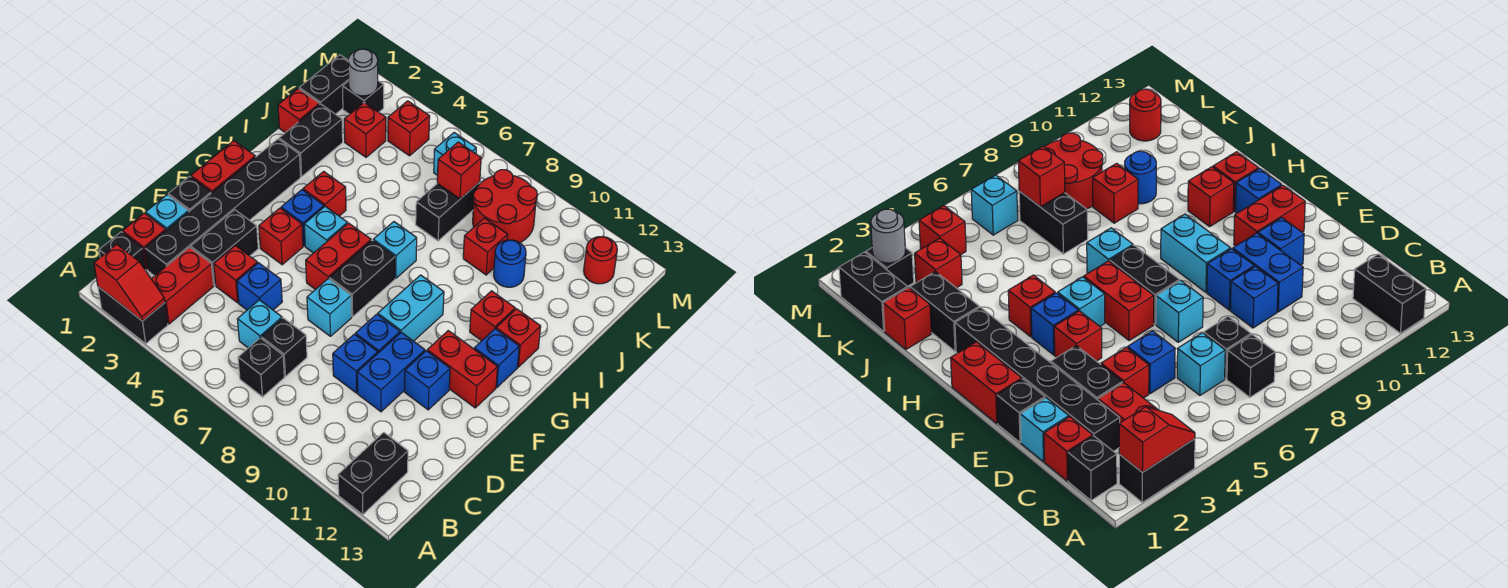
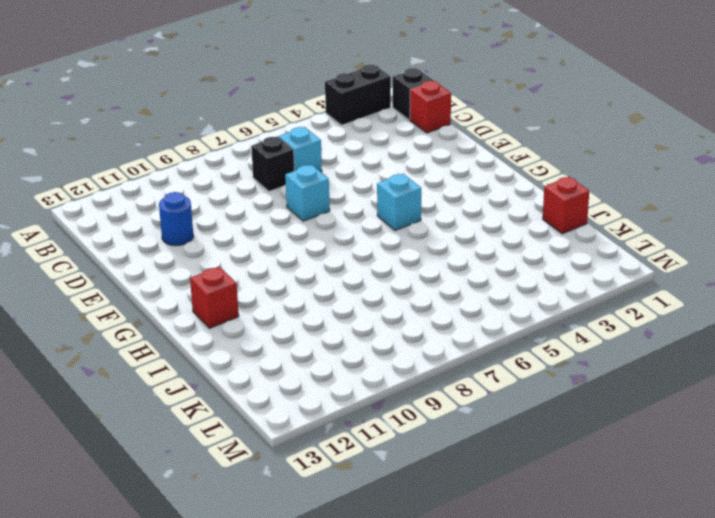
blue 1x1 round brick [159,192,193,246] -> blue 1x1 round brick moved to [494,240,526,287]
none -> black 1x2 brick [338,432,408,514]
none -> red 1x2 brick [152,247,214,324]
none -> black 1x1 brick [238,338,284,397]
none -> black 1x6 brick [145,139,301,276]

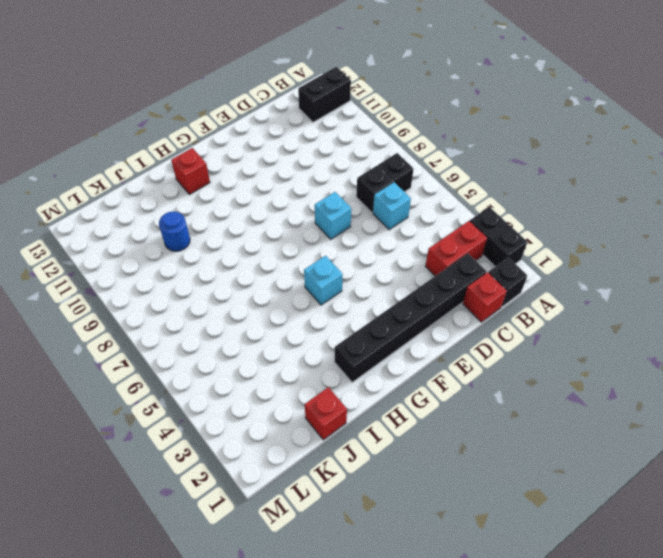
none -> cyan 1x1 brick [145,195,189,230]
none -> black 1x2 brick [191,210,258,285]
none -> red 1x1 brick [214,245,258,303]
none -> blue 1x1 brick [237,263,282,310]

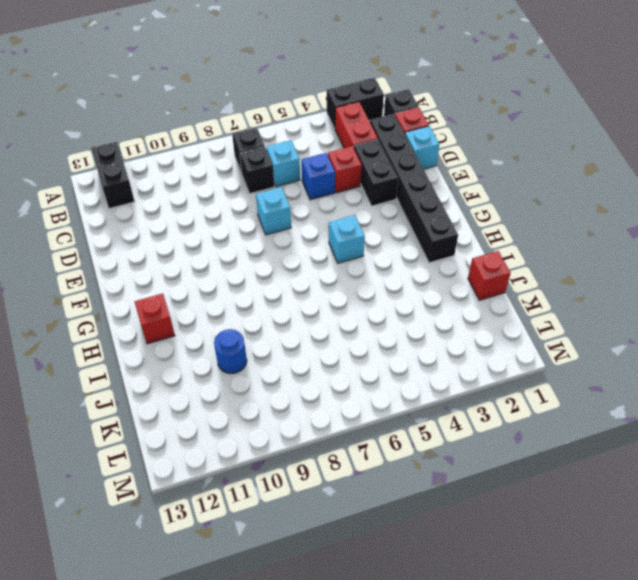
none -> blue 1x1 brick [333,334,378,393]
none -> blue 1x2 brick [357,332,425,412]
none -> black 1x1 brick [168,176,211,211]
none -> blue 1x1 brick [355,314,400,353]

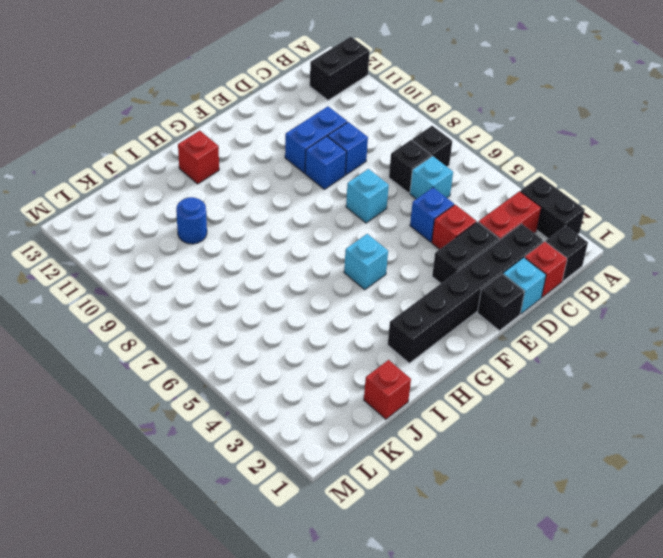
none -> blue 1x1 brick [405,351,450,410]
none -> red 1x2 brick [191,141,255,193]
none -> red 1x1 brick [259,208,303,265]
none -> red 1x2 brick [306,223,371,290]

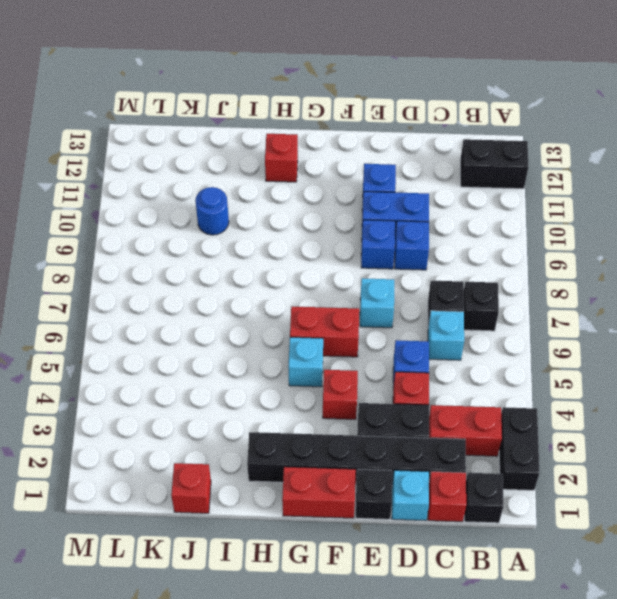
none -> black 1x2 brick [329,240,395,317]
none -> cyan 1x2 brick [378,275,444,341]
none -> red 1x2 brick [427,331,498,408]
none -> blue 1x1 brick [281,190,324,246]

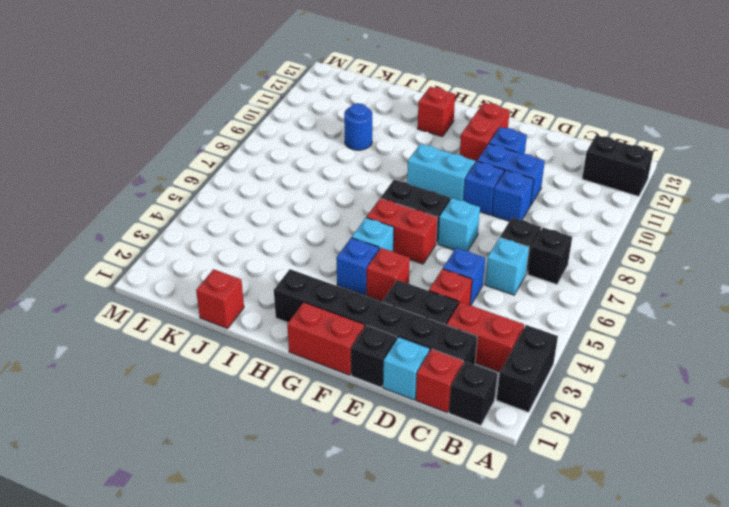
none -> blue 1x1 brick [474,329,519,387]
none -> red 1x1 brick [303,171,346,216]
none -> cyan 1x1 brick [373,222,417,278]
none -> red 1x1 brick [470,291,515,341]

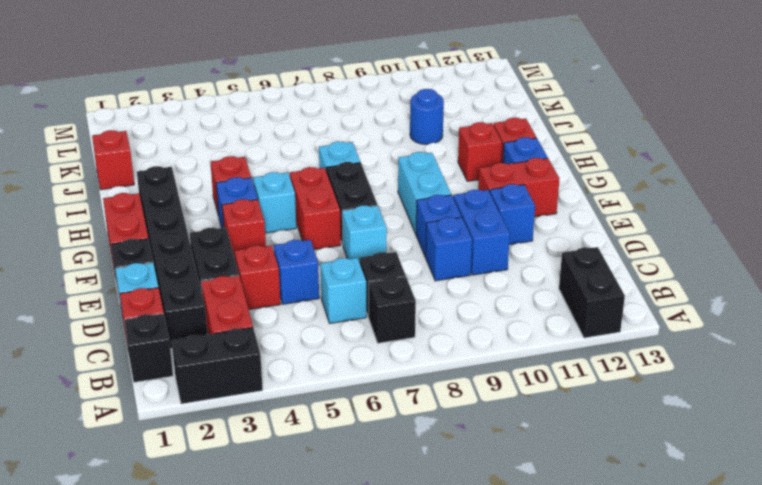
none -> black 1x2 brick [279,104,343,177]
none -> black 1x2 brick [416,182,480,241]
none -> red 1x1 brick [463,218,508,275]
none -> black 1x2 brick [299,55,349,114]

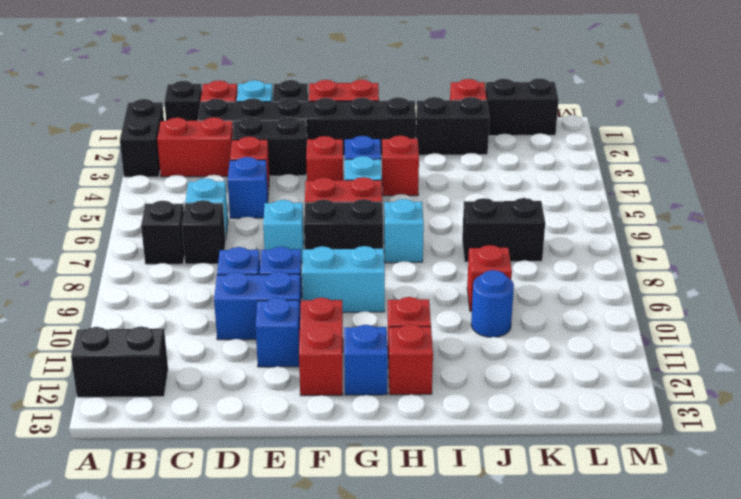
none -> red 1x1 brick [344,103,386,157]
none -> red 2x2 round brick [473,170,537,243]
none -> black 1x1 brick [343,81,384,114]
none -> red 1x1 brick [388,101,430,156]

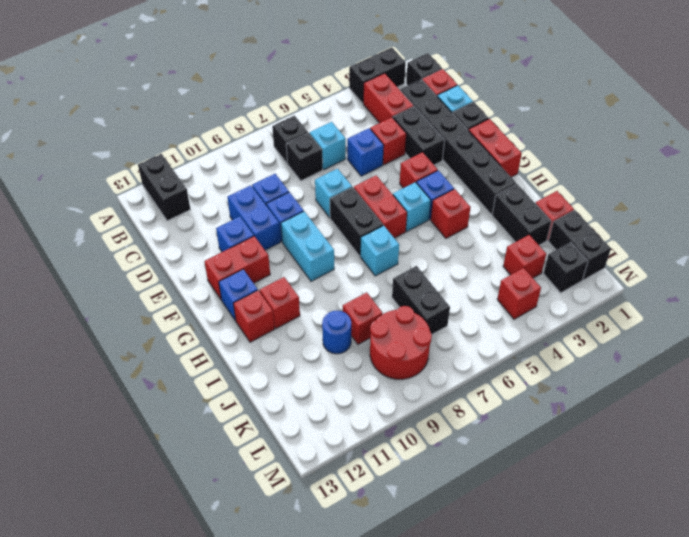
none -> cyan 1x1 brick [434,133,476,175]
none -> red 1x1 round brick [584,237,617,284]
none -> red 1x2 slope [94,244,165,321]
none -> red 1x1 brick [437,142,481,199]

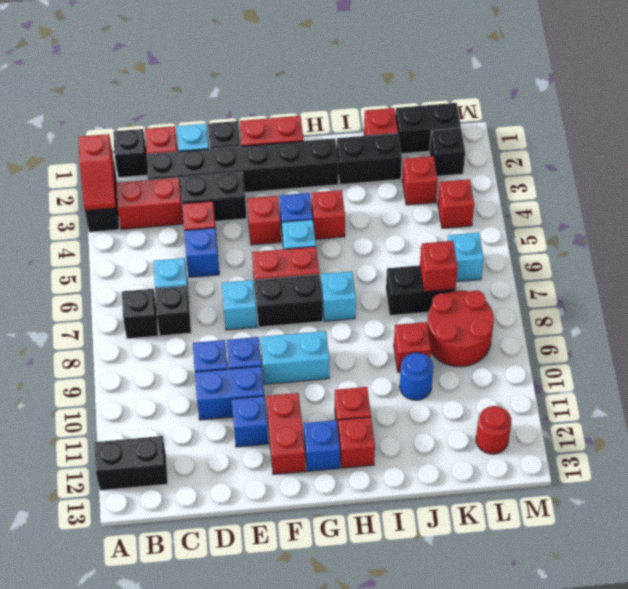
none -> grey 1x1 round brick [348,49,378,96]

